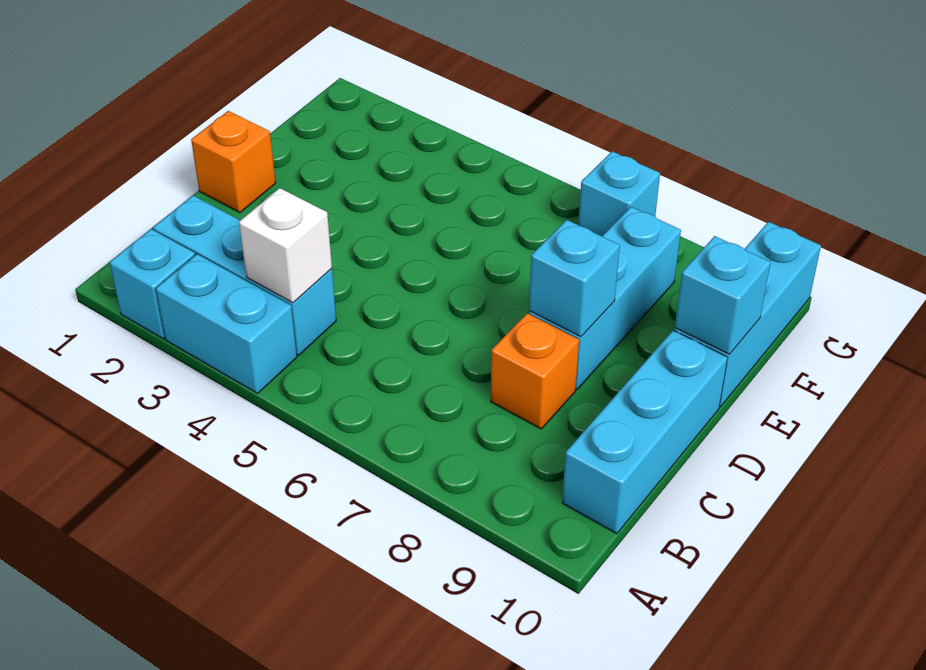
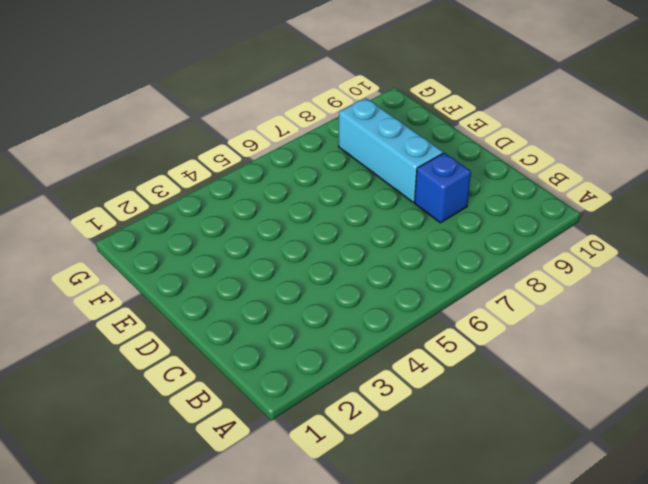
blue 1x1 brick [415,153,471,223] -> orange 1x1 brick [491,313,579,429]
none -> cyan 1x1 brick [109,229,195,339]
none -> cyan 1x2 brick [156,254,297,393]
none -> cyan 1x3 brick [153,196,336,355]

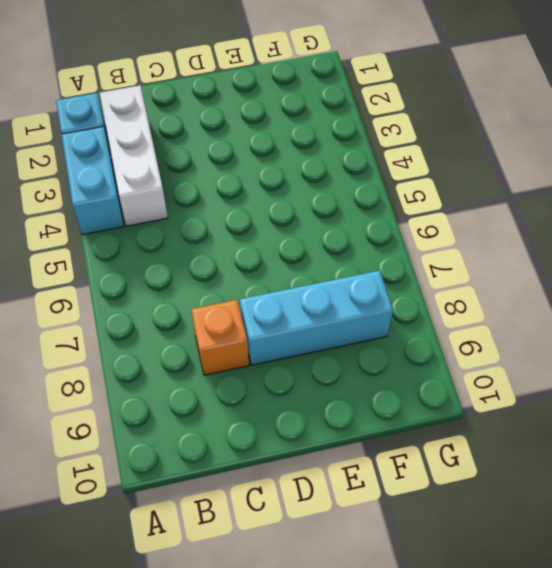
white 1x3 brick [100,85,168,226] -> cyan 1x3 brick [153,196,336,355]
none -> cyan 1x3 brick [562,330,728,534]
none -> orange 1x1 brick [191,111,276,213]
none -> cyan 1x3 brick [674,222,821,407]

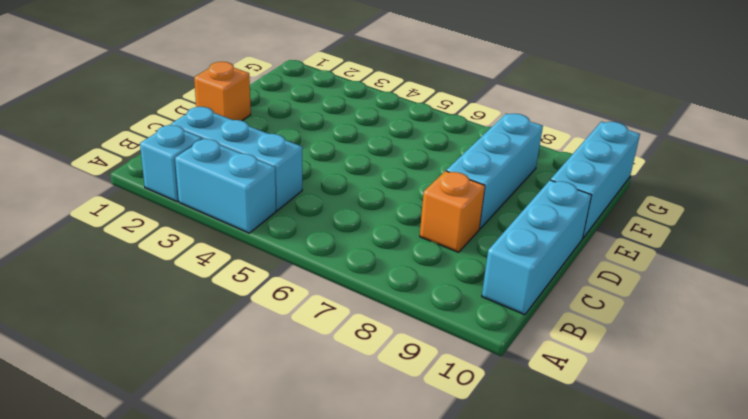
none -> cyan 1x1 brick [578,151,660,236]
none -> white 1x1 brick [239,188,332,303]
none -> cyan 1x1 brick [529,220,620,337]

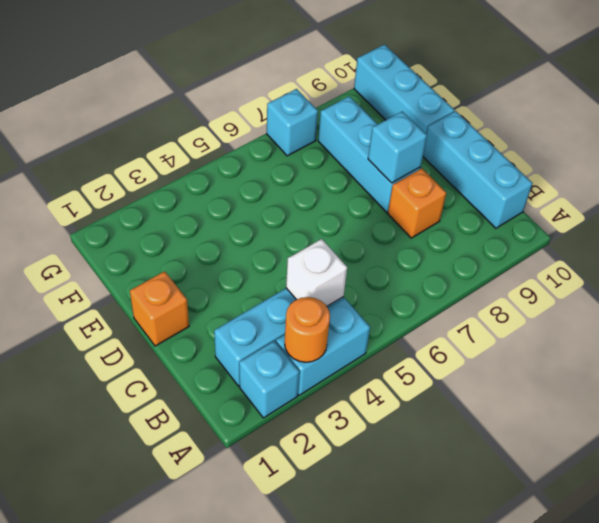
orange 1x1 round brick [285,297,330,362] -> none
none -> cyan 1x1 brick [675,236,771,354]

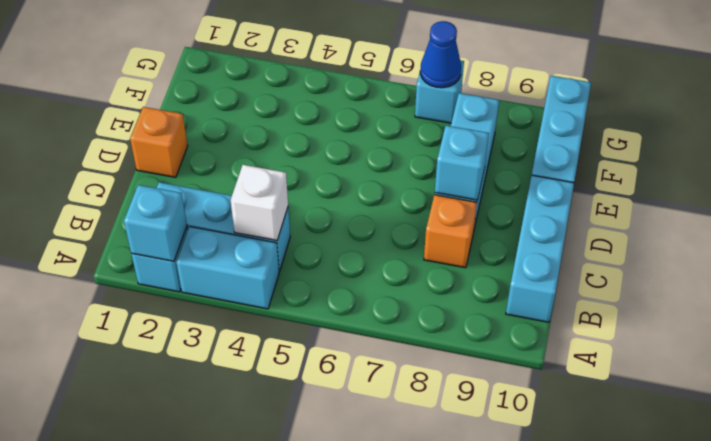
cyan 1x1 brick [124,185,187,261] -> cyan 1x1 brick moved to [675,236,771,354]
blue 1x1 cone [420,21,461,88] -> none

